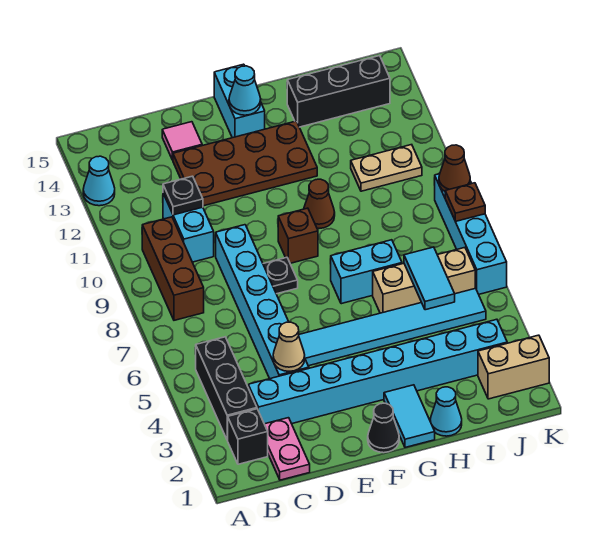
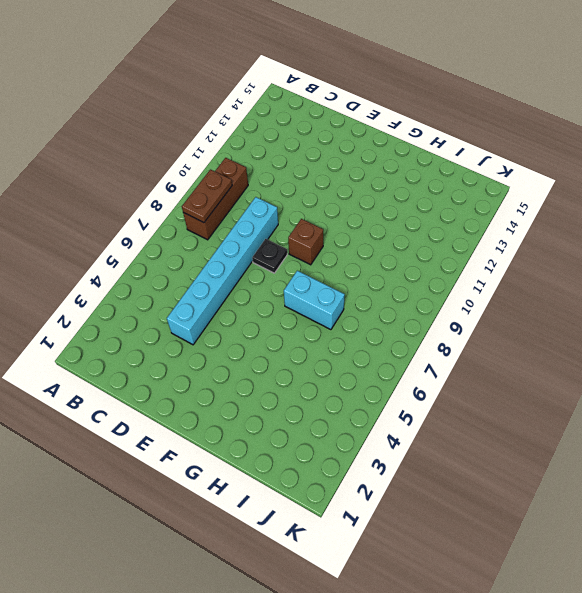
brown 1x2 plate [182,170,232,223] -> none
none -> cyan 1x1 cone [83,156,115,206]
none -> black 1x1 brick [228,409,268,464]
none -> black 1x3 brick [196,337,257,440]
none -> pink 1x2 plate [265,418,310,480]

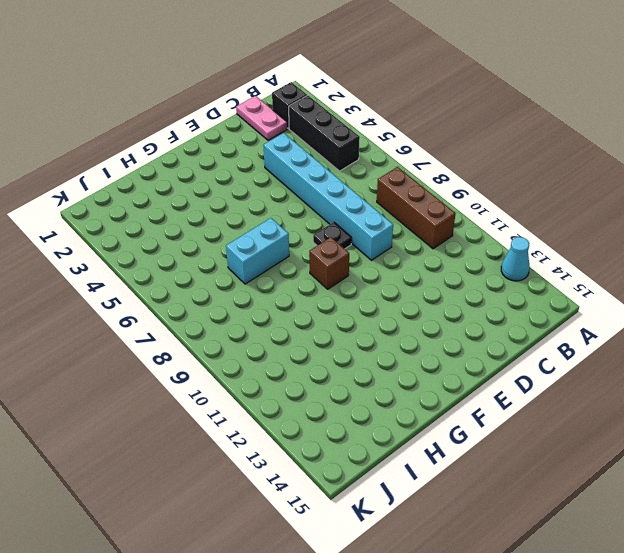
none -> cyan 1x8 brick [248,319,507,424]
none -> cyan 1x2 brick [163,194,214,262]
none -> brown 2x4 plate [173,121,317,206]
none -> pink 1x1 tile [162,122,202,160]

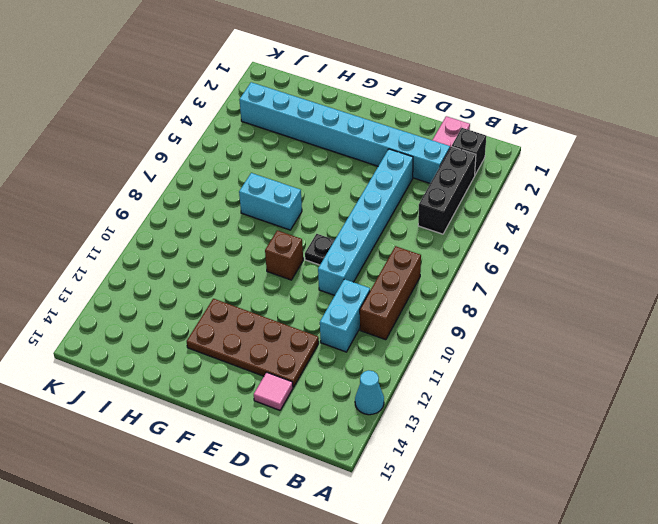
none -> cyan 1x6 tile [299,288,486,366]
none -> black 1x1 cone [368,403,399,453]
none -> cyan 1x2 brick [214,64,265,138]
none -> cyan 1x2 tile [384,385,435,447]

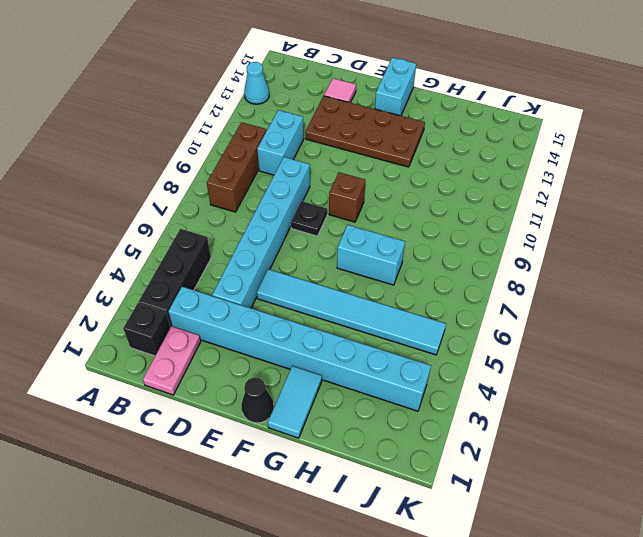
none -> brown 1x1 cone [304,179,335,228]
none -> cyan 1x1 cone [430,387,462,436]
none -> tan 1x3 brick [373,248,475,313]
none -> black 1x3 brick [287,56,390,127]

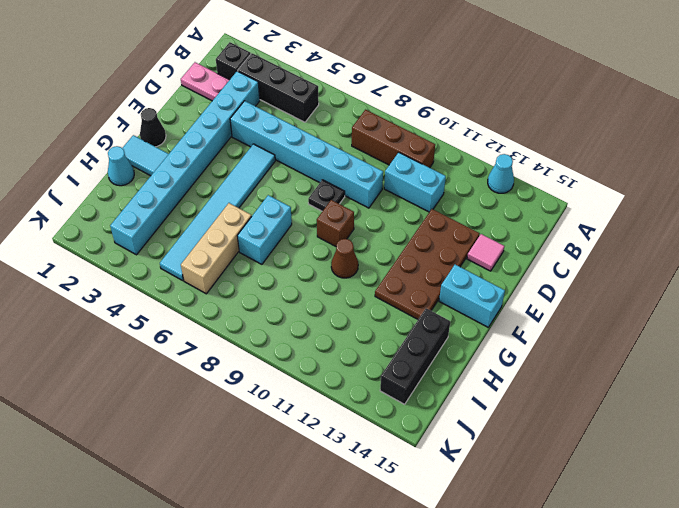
none -> tan 1x2 plate [351,145,422,191]
none -> tan 1x2 brick [478,335,549,399]
none -> cyan 1x4 brick [434,174,507,294]
none -> black 1x1 plate [163,176,203,215]

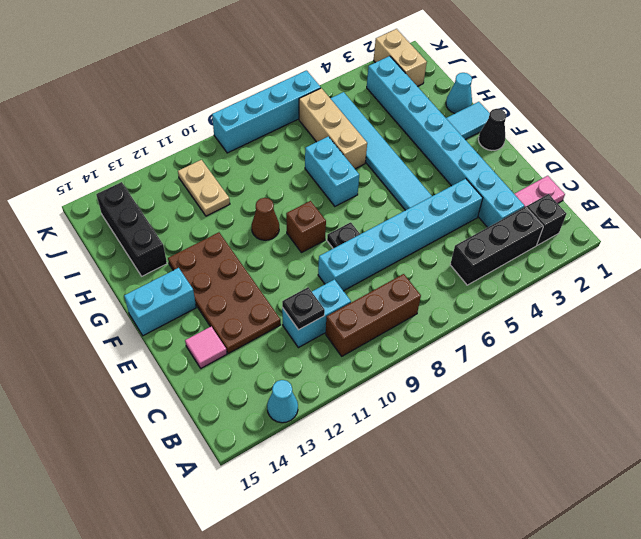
none -> tan 1x1 cone [273,322,305,371]
none -> cyan 1x1 cone [229,66,261,115]
none -> cyan 1x2 tile [404,247,455,310]
none -> brown 1x1 plate [445,183,485,222]

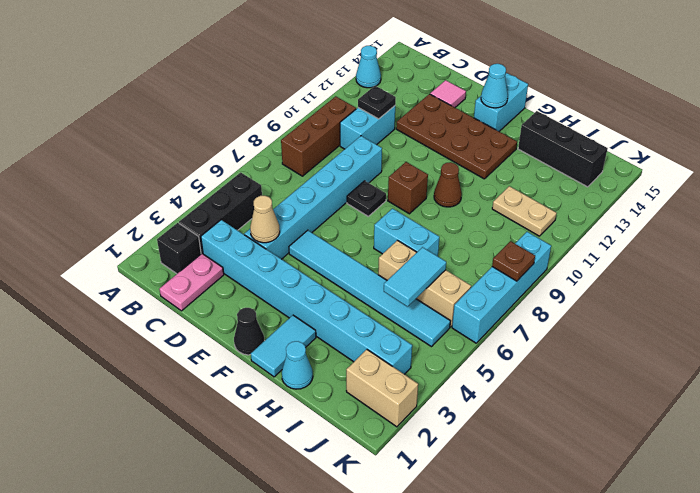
none -> brown 1x1 cone [439,145,470,191]

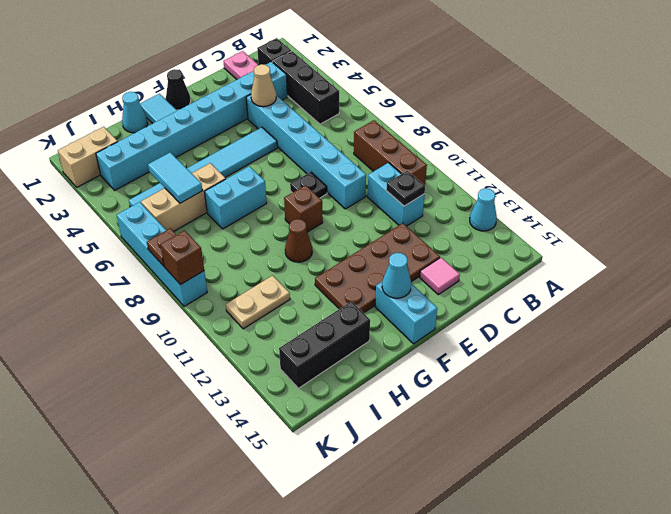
brown 1x1 brick [160,230,204,285] -> brown 1x1 cone [439,145,470,191]

